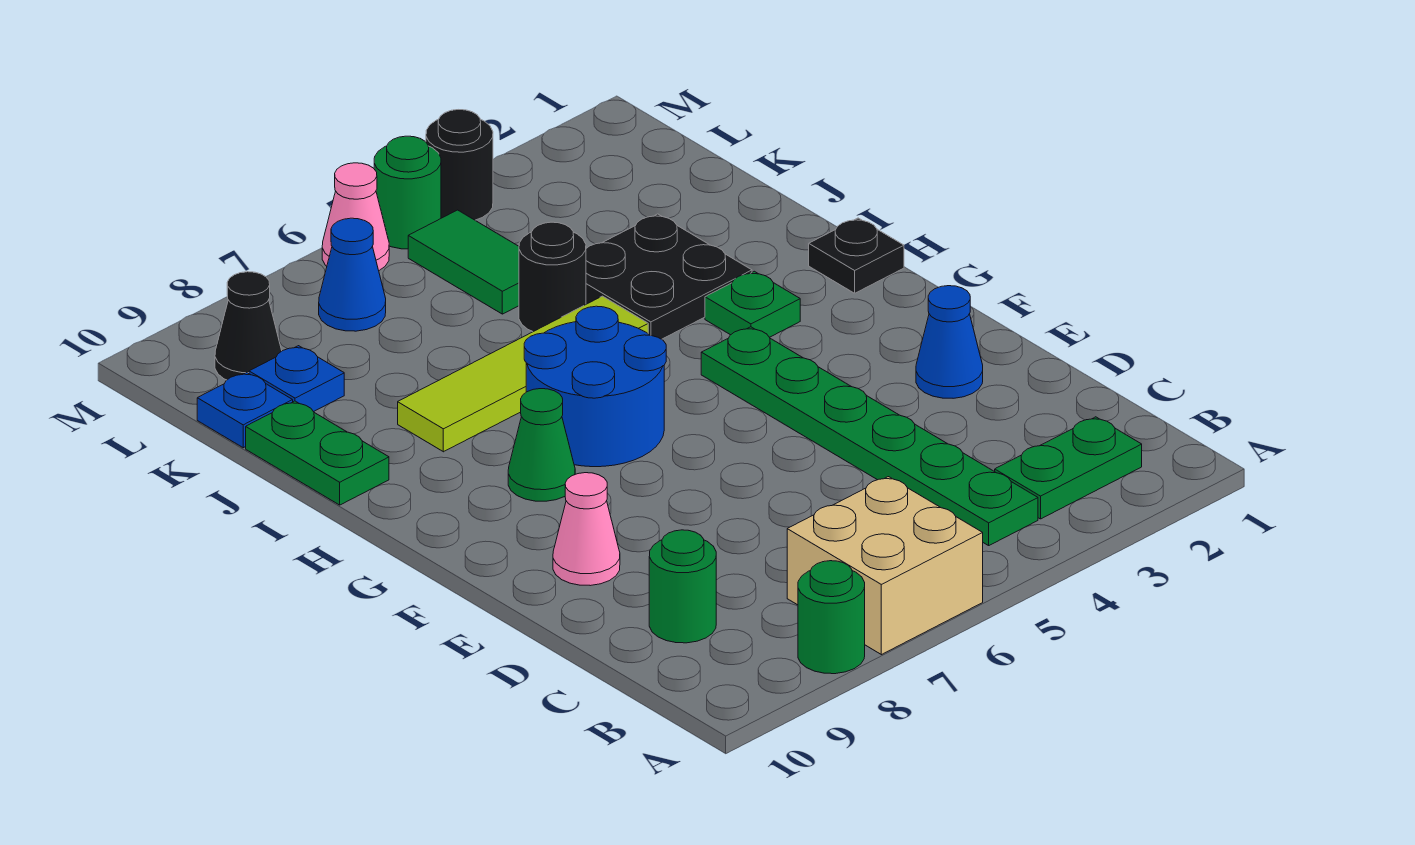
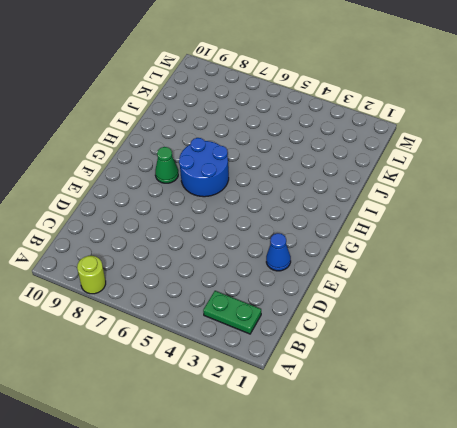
lime 1x1 round brick [77,256,106,294] -> green 1x1 round brick [798,561,865,674]
none -> tan 2x2 brick [787,477,983,655]
none -> green 1x6 plate [701,327,1038,546]
none -> green 1x1 round brick [649,530,716,643]

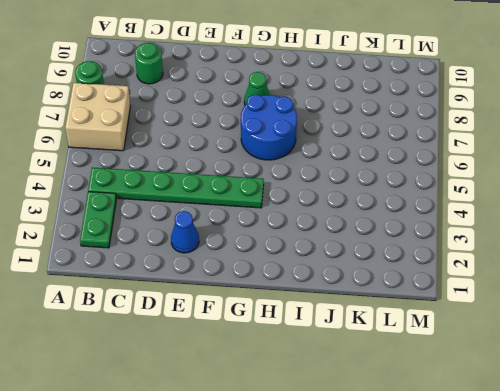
none -> pink 1x1 cone [553,473,620,586]
none -> black 1x1 plate [809,218,904,293]
none -> green 1x1 plate [705,271,800,337]

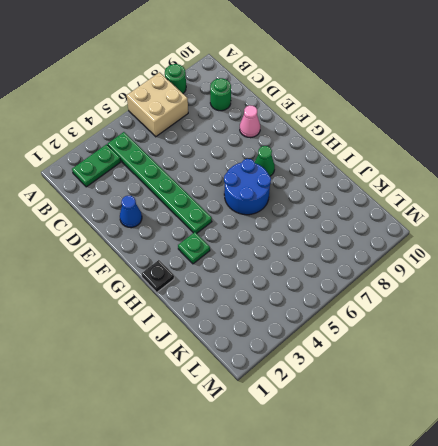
none -> black 2x2 plate [586,214,752,339]
none -> lime 1x4 tile [398,296,648,452]
none -> green 1x2 plate [246,401,389,505]

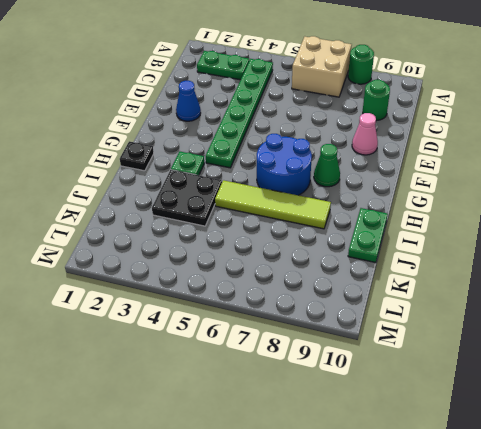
none -> black 1x1 round brick [519,222,586,332]
none -> green 1x2 tile [408,210,519,314]
none -> blue 1x1 plate [249,346,344,412]

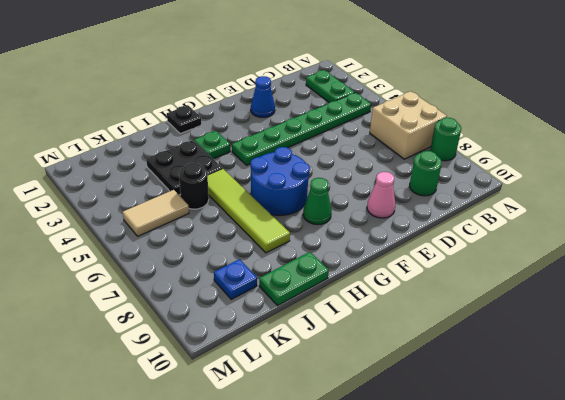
tan 1x2 tile [123,190,189,236] -> green 1x2 tile [408,210,519,314]
none -> blue 1x1 plate [197,372,293,448]
none -> blue 1x1 cone [319,218,386,331]
none -> black 1x1 cone [215,272,282,380]

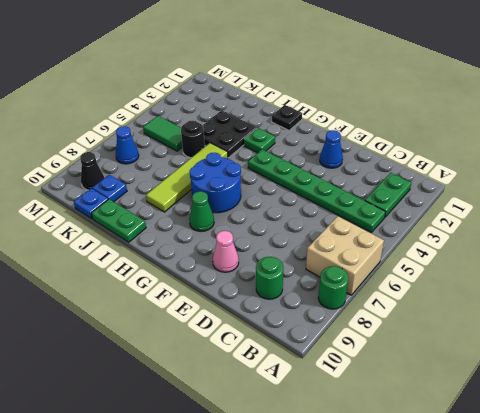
none -> black 1x1 round brick [426,110,493,220]
none -> green 1x1 round brick [374,136,441,249]
none -> pink 1x1 cone [322,163,389,270]

